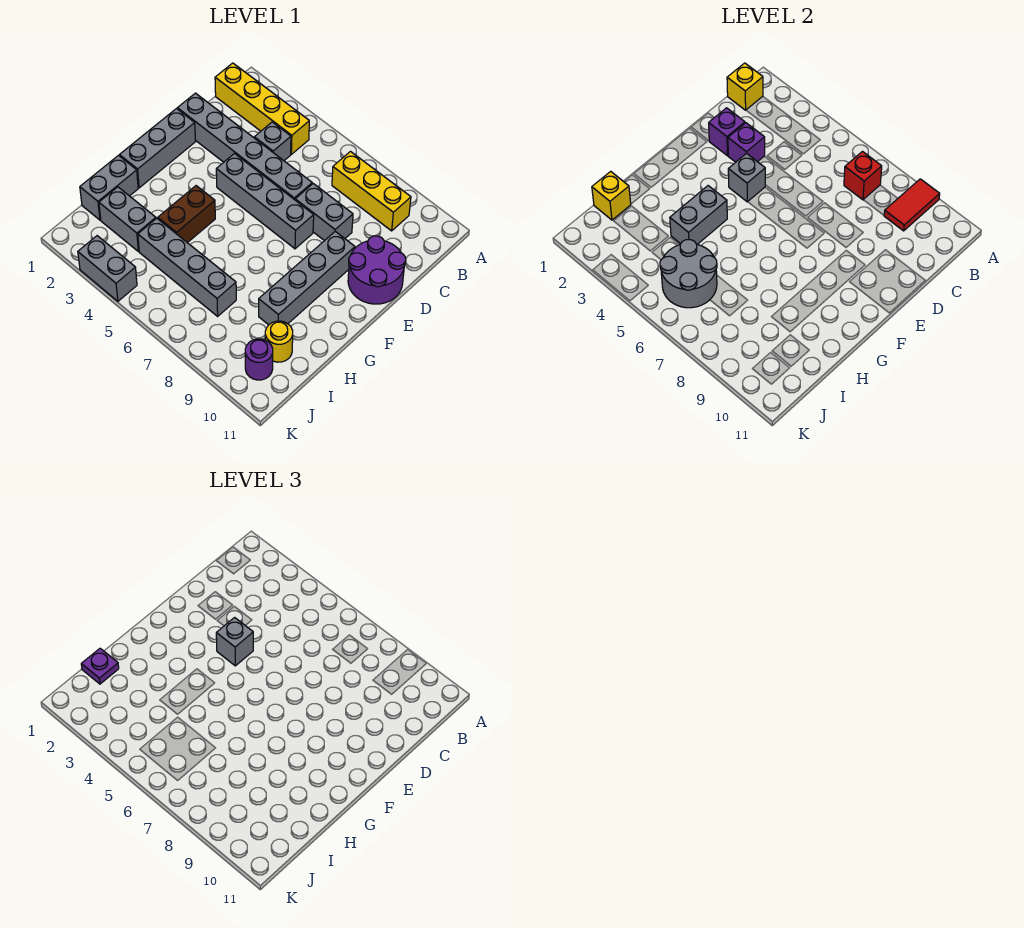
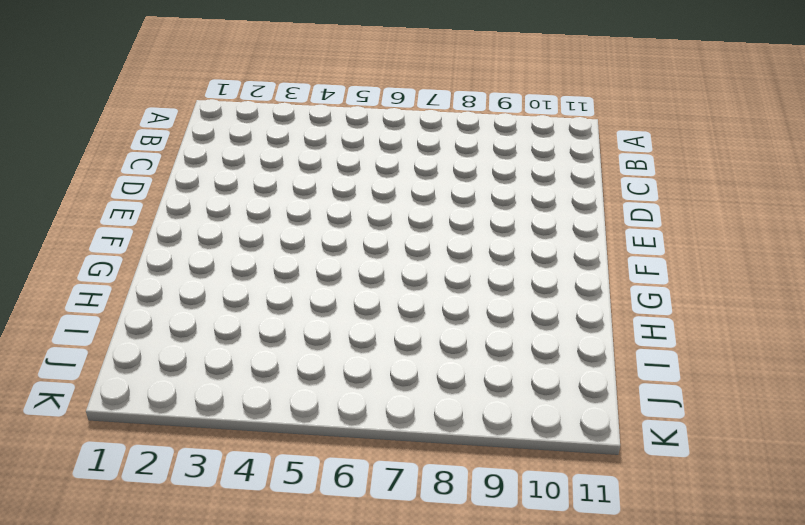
none -> yellow 1x4 brick [215,63,309,154]
none -> yellow 1x3 brick [332,152,411,231]
none -> grey 1x1 brick [254,122,291,161]

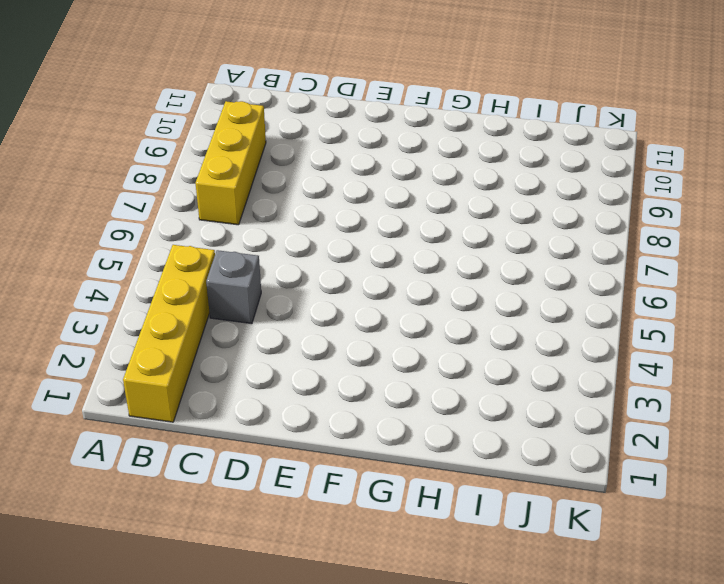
none -> grey 1x6 brick [177,93,312,200]
none -> grey 1x2 brick [295,184,353,241]
none -> purple 2x2 round brick [348,236,406,304]

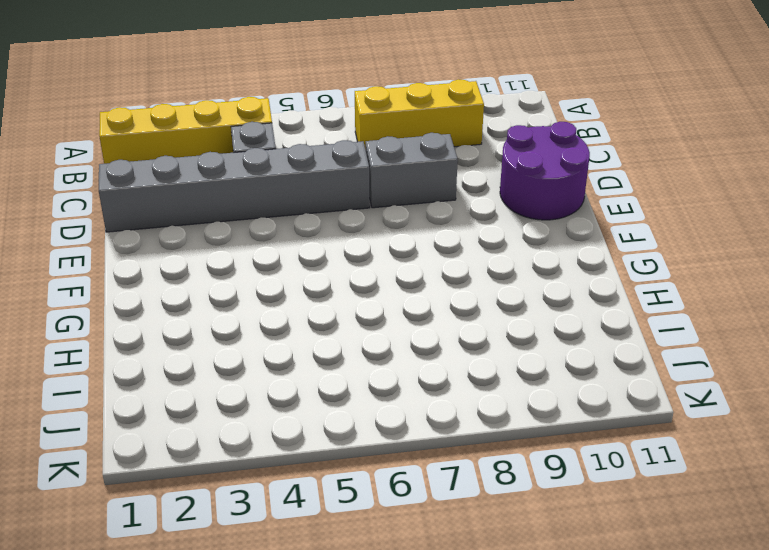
none -> grey 1x3 brick [120,109,195,188]
none -> grey 1x4 brick [216,154,314,249]
none -> grey 1x4 brick [259,231,355,325]

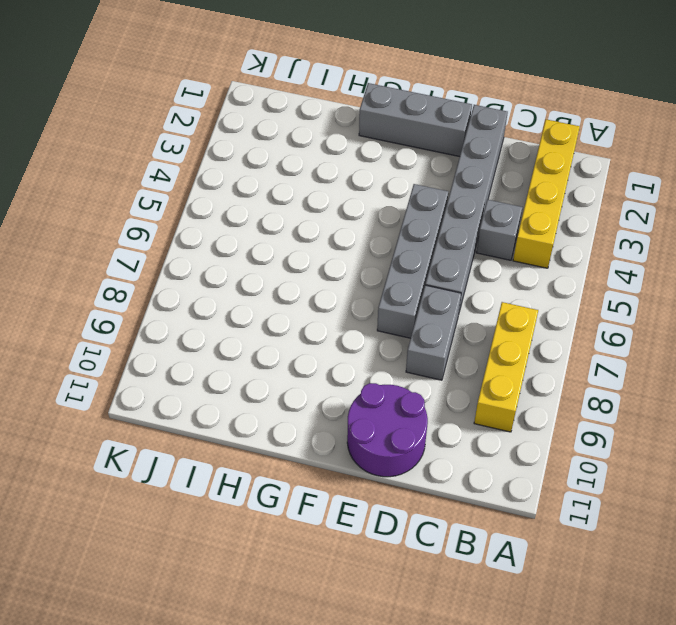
none -> grey 1x4 brick [259,231,355,325]
none -> brown 1x2 brick [158,186,215,243]
none -> grey 1x2 brick [80,156,138,220]

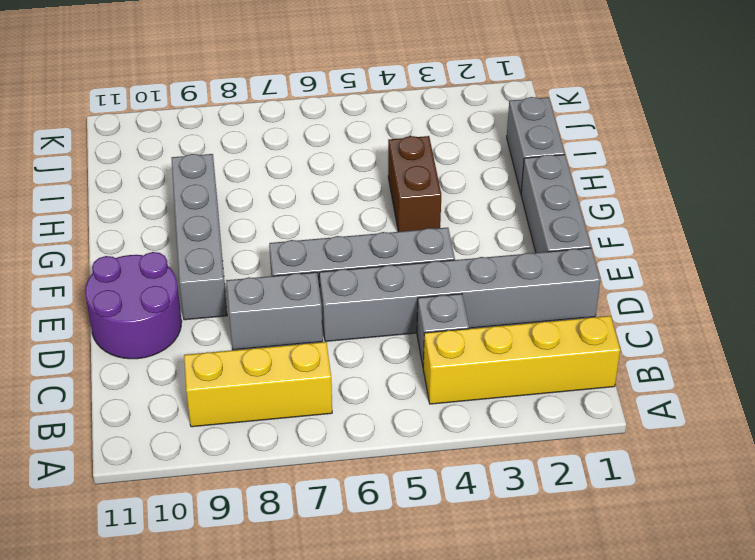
none -> grey 1x2 brick [99,187,156,251]
none -> grey 1x4 brick [138,218,236,316]
none -> yellow 1x1 round brick [265,321,293,362]

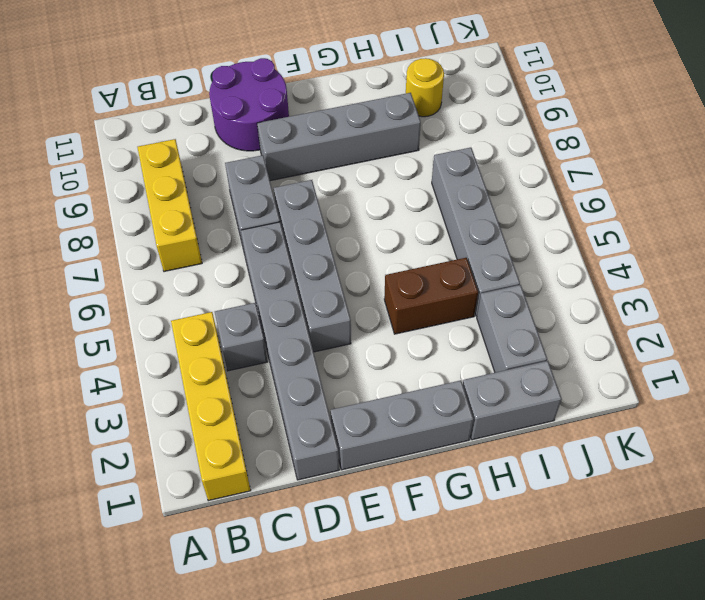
none -> purple 1x1 round brick [245,339,273,380]
none -> grey 1x2 brick [78,236,137,301]
none -> red 1x2 tile [884,179,940,231]

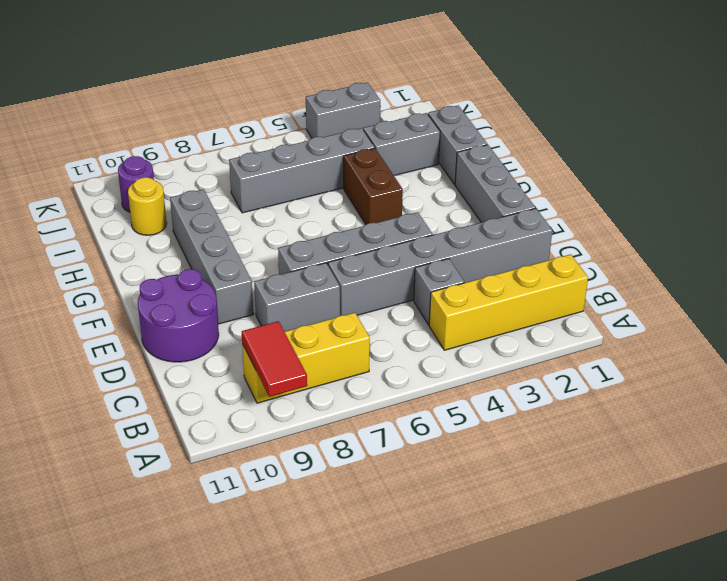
none -> yellow 1x1 brick [727,63,763,110]
none -> red 1x1 brick [844,152,882,200]
none -> purple 1x1 brick [709,108,745,156]

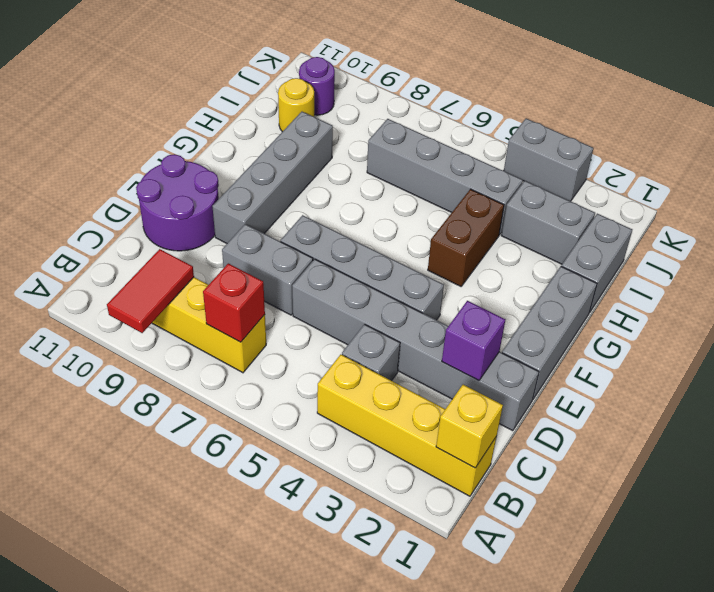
none -> purple 1x1 brick [728,123,765,162]
none -> grey 1x1 brick [728,153,765,202]
none -> grey 1x2 brick [670,186,727,244]

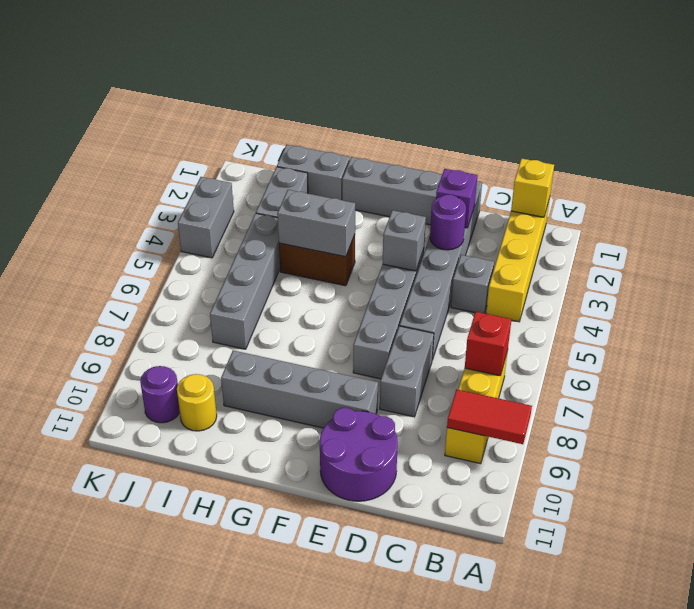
purple 1x1 round brick [430,195,466,250] -> purple 1x1 brick [728,123,765,162]
none -> yellow 1x1 brick [592,171,631,220]
none -> grey 2x2 round brick [660,240,717,308]
none -> grey 1x1 brick [216,618,253,666]

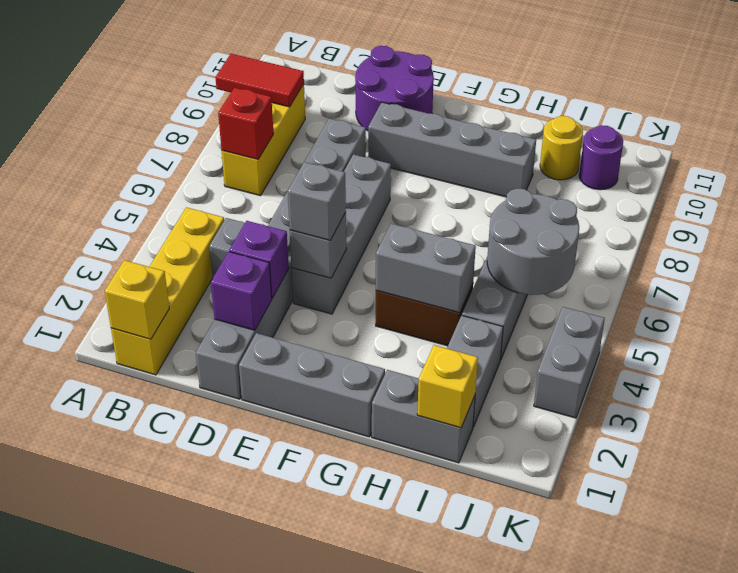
none -> purple 1x1 plate [81,648,119,684]

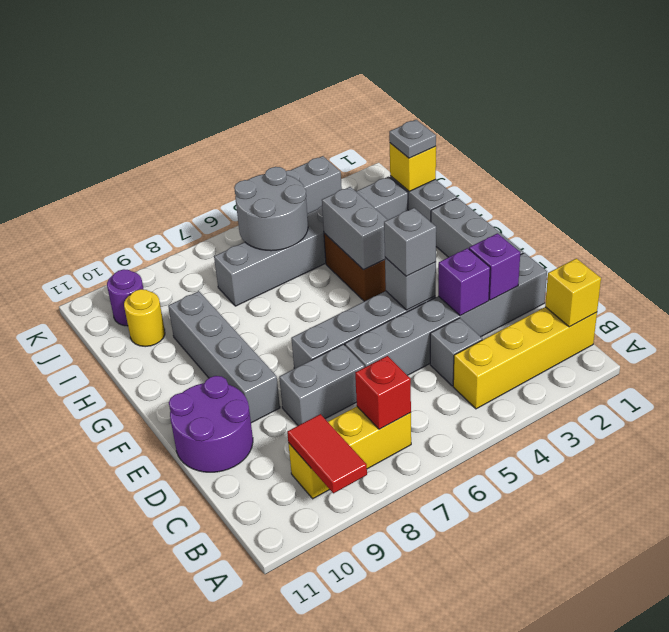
grey 1x1 plate [389,120,436,158] -> purple 1x1 plate [81,648,119,684]

